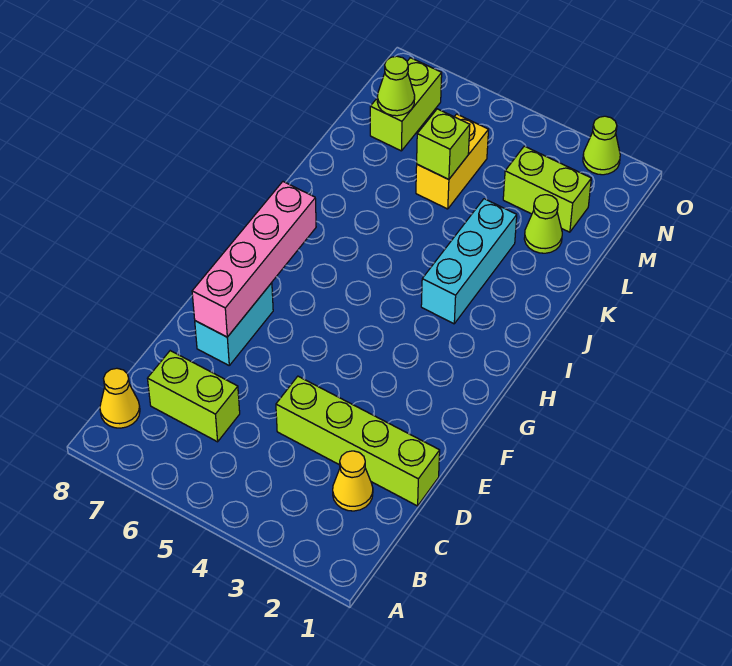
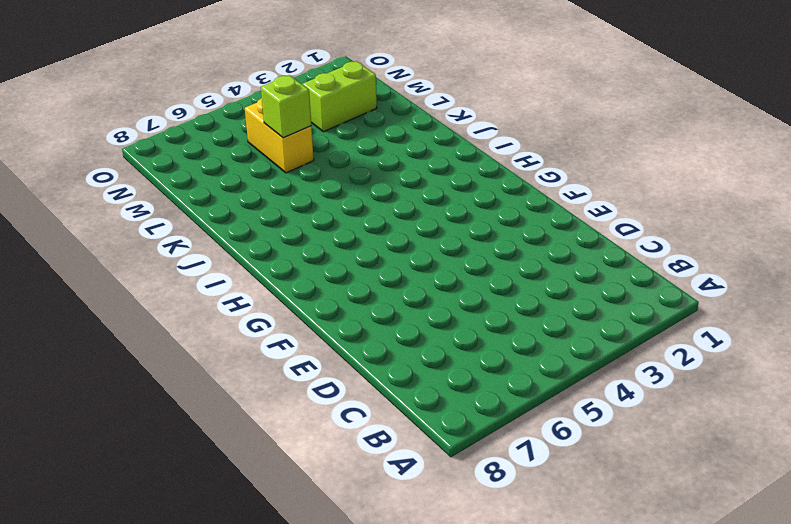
none -> yellow 1x1 cone [100,368,140,428]
none -> yellow 1x1 cone [333,451,373,511]
none -> lime 1x2 brick [147,351,240,442]

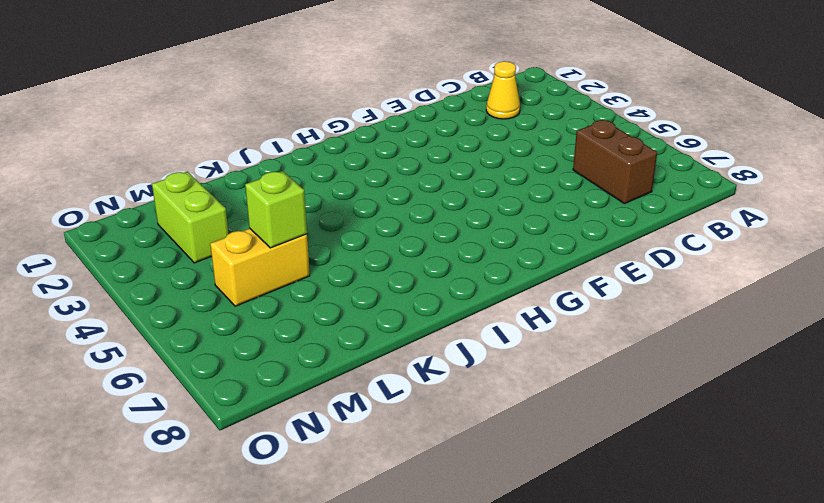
brown 1x2 brick [573,120,657,204] -> lime 1x2 brick [147,351,240,442]
none -> yellow 1x1 cone [100,368,140,428]
none -> lime 1x4 brick [276,376,440,506]
none -> cyan 1x2 brick [195,283,273,365]

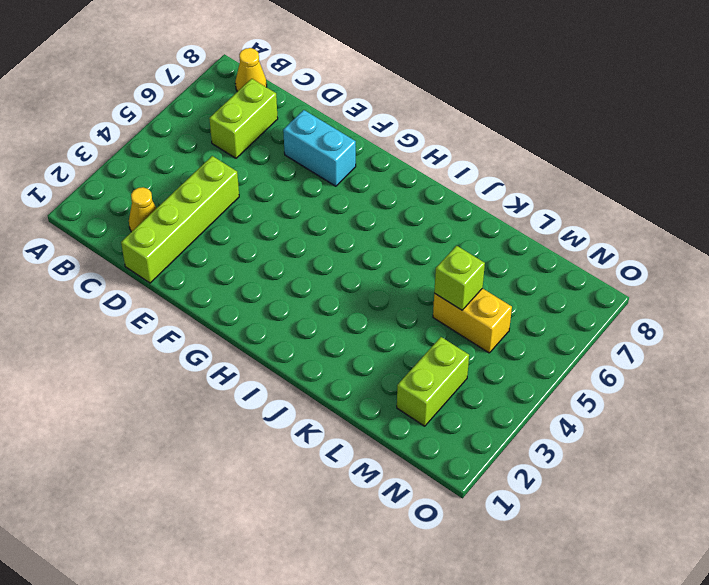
none -> cyan 1x3 brick [421,199,517,324]
none -> lime 1x1 cone [524,195,562,253]
none -> lime 1x2 brick [370,58,442,151]

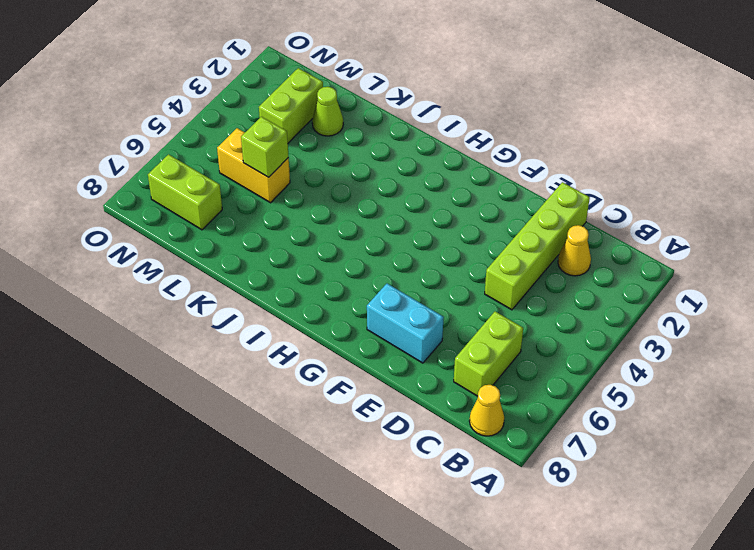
none -> cyan 1x3 brick [421,199,517,324]
none -> lime 1x1 cone [583,116,620,175]
none -> pink 1x4 brick [192,182,316,337]

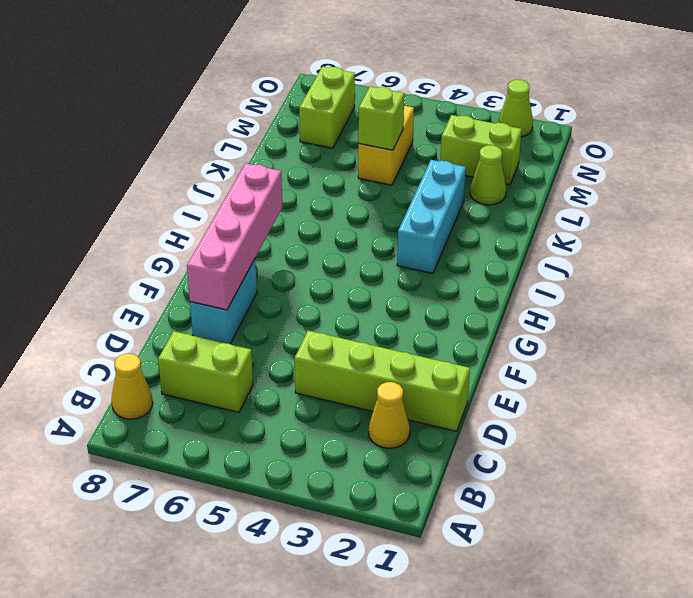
none -> lime 1x1 cone [377,56,415,116]

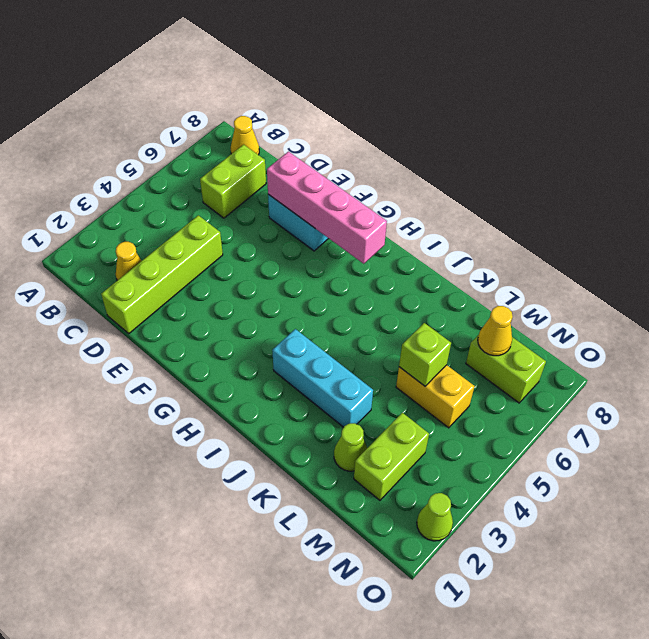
yellow 1x1 cone [478,306,513,356] -> lime 1x1 cone [377,56,415,116]

